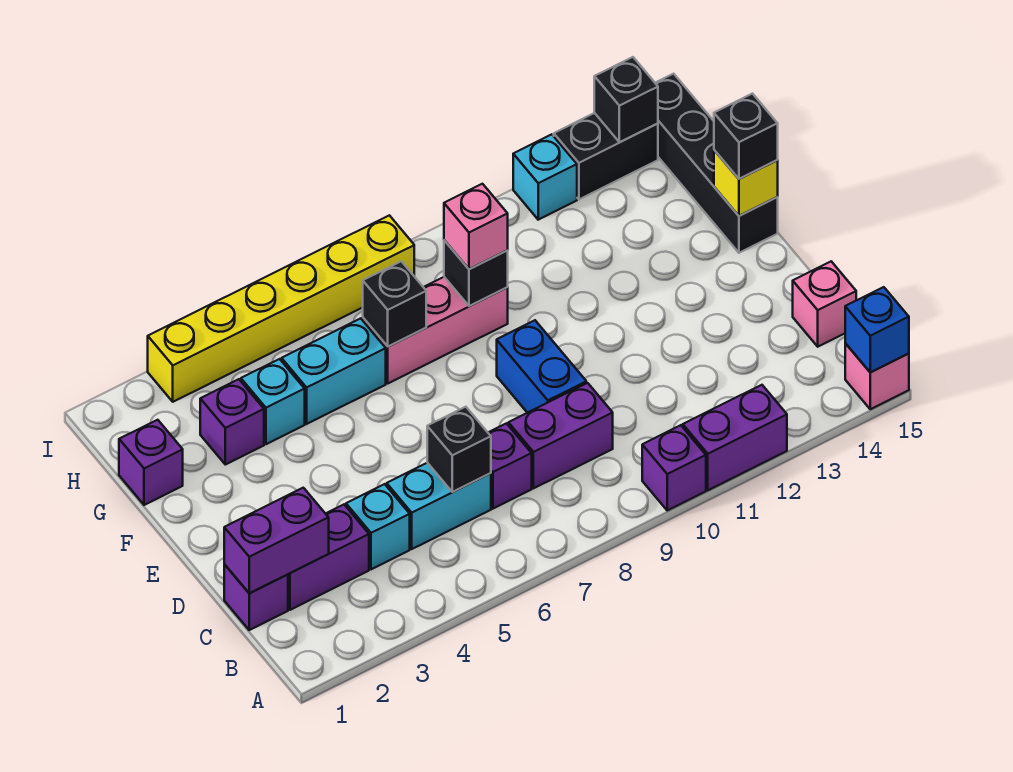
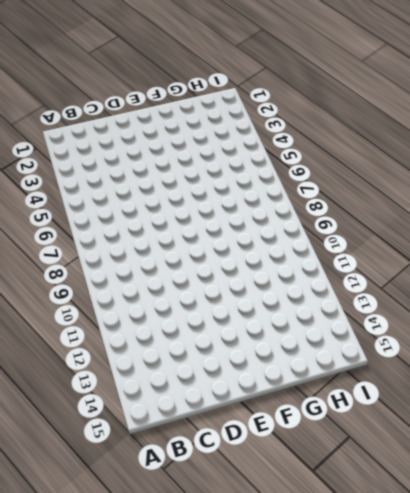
none -> purple 1x1 brick [642,425,706,510]
none -> purple 1x2 brick [683,385,787,490]
none -> pink 1x1 brick [845,343,909,409]

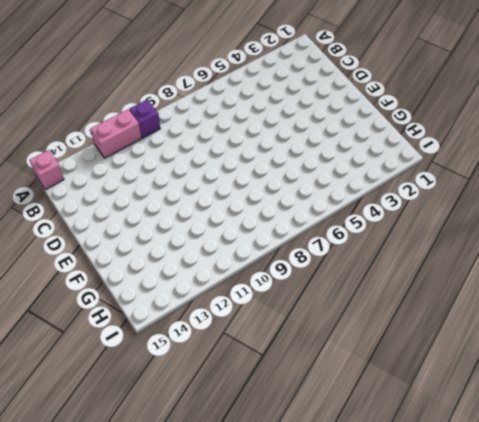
pink 1x2 brick [90,109,142,158] -> purple 1x2 brick [683,385,787,490]
none -> purple 1x1 brick [224,564,288,630]
none -> purple 1x2 brick [288,505,369,610]
none -> cyan 1x1 brick [346,484,410,569]

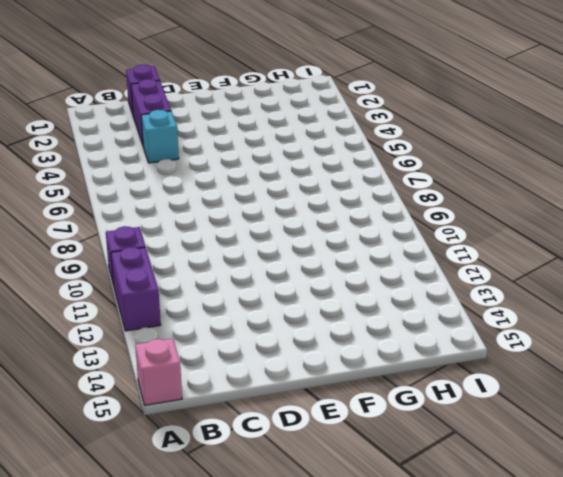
none -> cyan 1x2 brick [387,463,491,549]
none -> purple 1x1 brick [488,423,532,509]
none -> purple 1x2 brick [508,383,613,488]

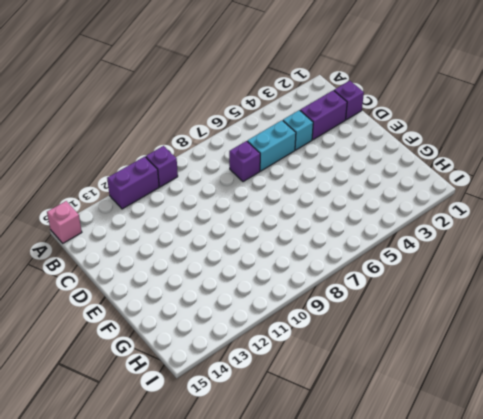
none -> purple 1x2 brick [508,383,613,488]
none -> pink 1x1 brick [793,261,856,347]
none -> blue 1x2 brick [497,320,586,413]

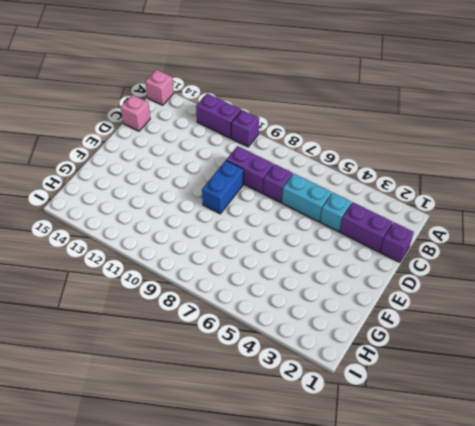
none -> black 1x4 brick [656,74,778,253]
none -> purple 1x1 brick [119,420,183,505]
none -> purple 1x1 brick [200,379,264,465]

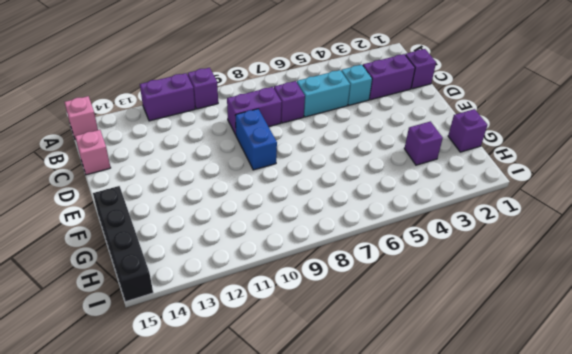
none -> cyan 1x1 brick [241,359,305,444]
none -> cyan 1x2 brick [282,318,386,424]
none -> pink 1x3 brick [363,277,508,383]

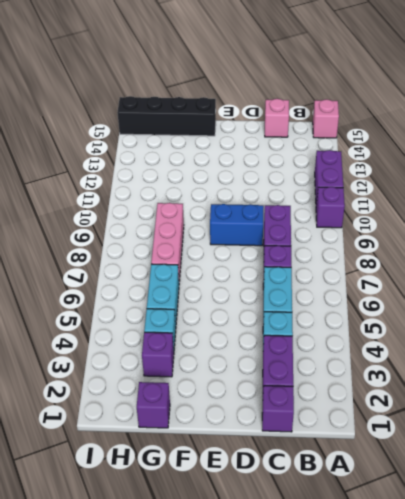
none -> yellow 1x6 brick [148,215,414,402]
none -> cyan 1x1 brick [513,134,577,220]
none -> black 1x2 brick [554,113,658,199]

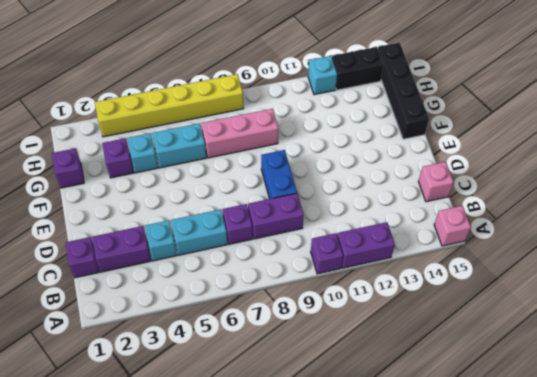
none -> blue 1x1 brick [845,287,909,372]
none -> purple 1x2 brick [224,488,329,593]
none -> black 1x1 brick [427,407,491,492]

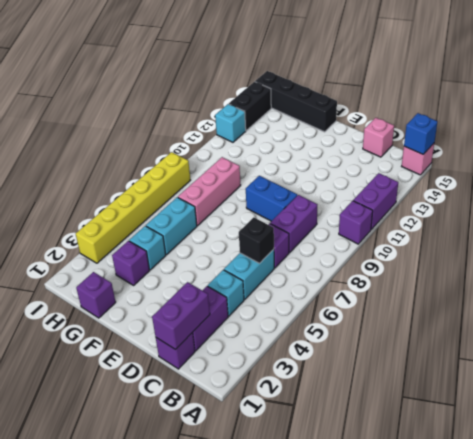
none -> yellow 1x1 brick [714,150,778,216]
none -> black 1x1 brick [363,261,426,347]
none -> black 1x1 brick [444,240,508,306]

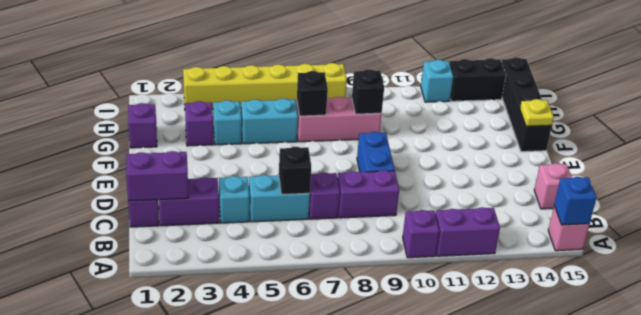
yellow 1x1 plate [520,99,554,126] -> yellow 1x1 brick [714,150,778,216]
none -> black 1x1 brick [594,57,658,142]
none -> black 1x1 brick [714,94,778,179]
none -> pink 1x1 brick [444,184,508,269]

